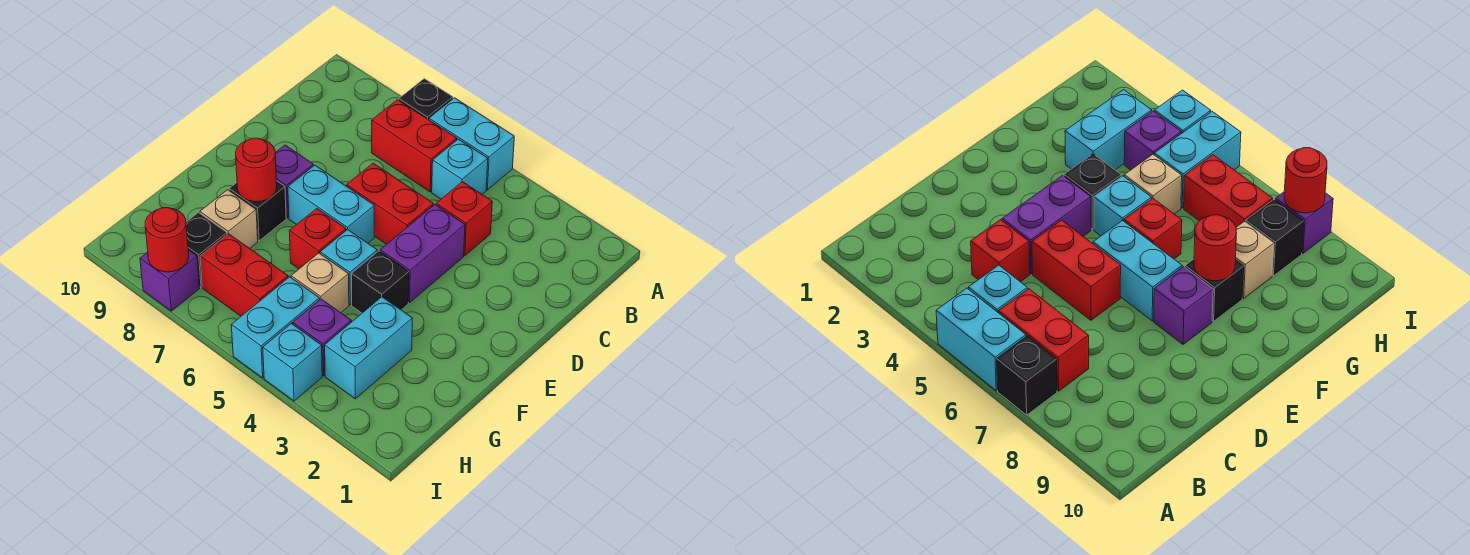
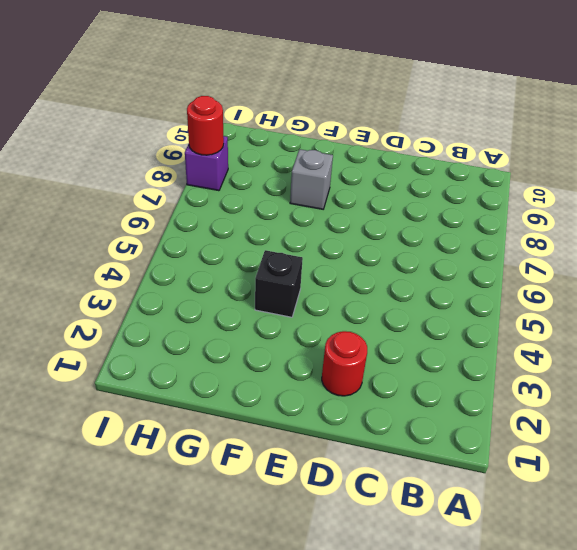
red 1x1 round brick [322,331,367,396] -> red 1x1 round brick moved to [236,138,277,202]
grey 1x1 brick [290,149,333,209] -> black 1x1 brick [229,181,286,241]
none -> cyan 1x2 brick [429,98,514,190]
none -> black 1x1 brick [399,79,453,120]
none -> cyan 1x1 brick [432,139,488,199]

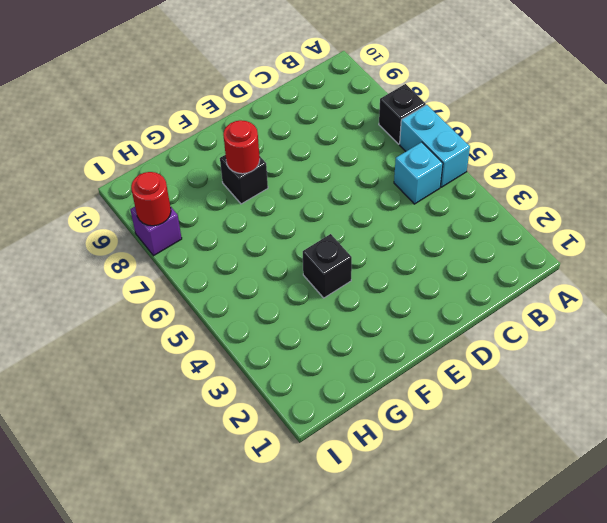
none -> red 1x2 brick [372,100,457,192]
none -> red 1x1 brick [436,182,492,256]
none -> purple 1x2 brick [380,205,465,302]

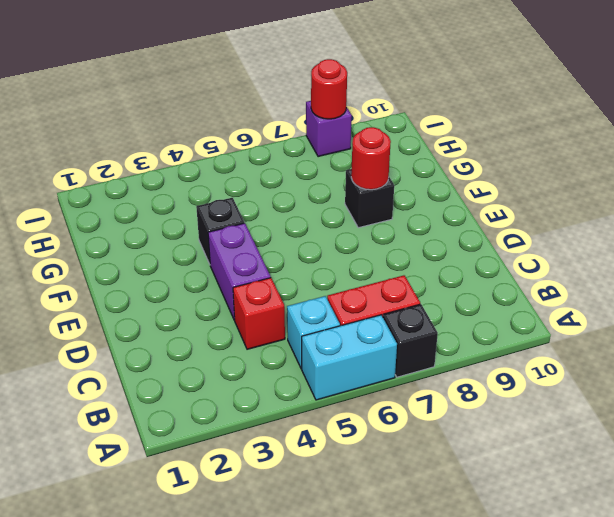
none -> red 1x2 brick [347,163,433,244]
none -> cyan 1x2 brick [288,165,374,243]
none -> purple 1x1 brick [275,145,313,218]

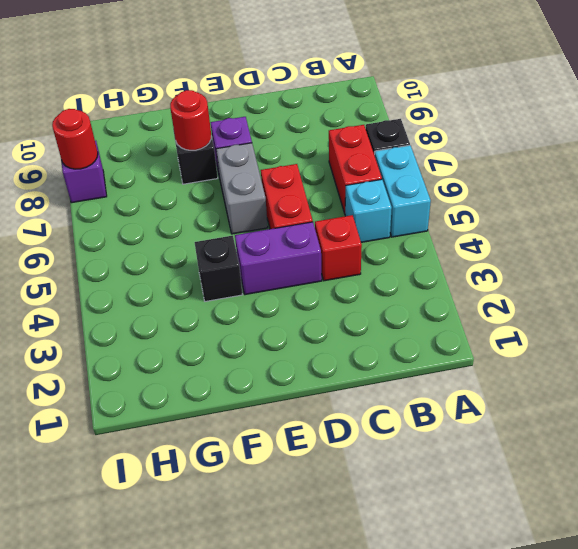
grey 1x2 brick [216,143,268,234] -> cyan 1x2 brick [288,165,374,243]
none -> cyan 1x1 brick [320,230,377,305]
none -> red 1x1 brick [290,209,346,269]
none -> cyan 1x2 brick [325,297,412,399]

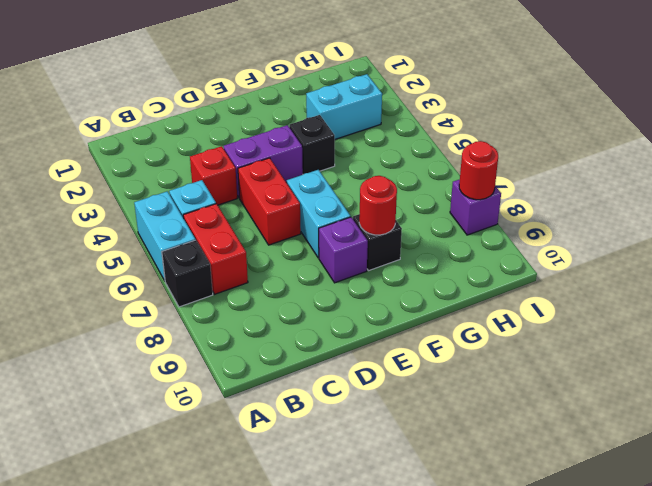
none -> cyan 1x1 brick [320,230,377,305]
none -> red 1x1 brick [290,209,346,269]
none -> tan 1x1 brick [291,253,349,313]

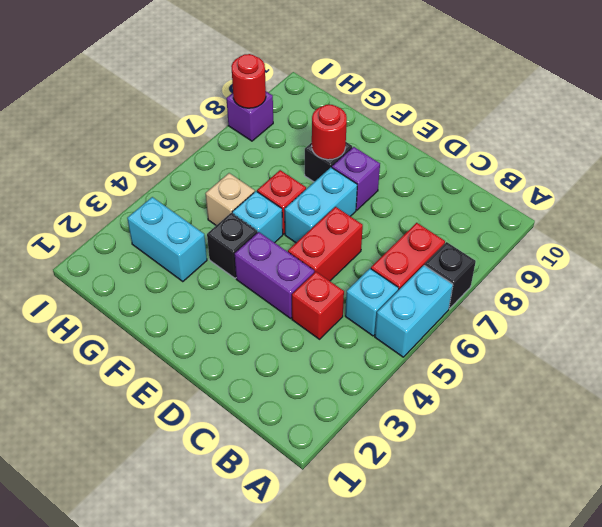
none -> tan 1x1 brick [200,190,258,248]
none -> purple 1x1 brick [293,299,351,376]
none -> cyan 1x2 brick [231,277,320,378]

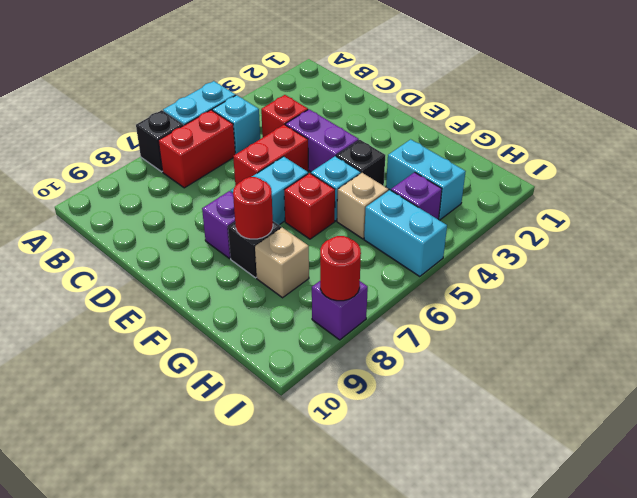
none -> red 1x2 brick [200,234,288,316]
none -> black 1x1 brick [186,213,227,287]
none -> cyan 1x1 brick [263,324,322,401]

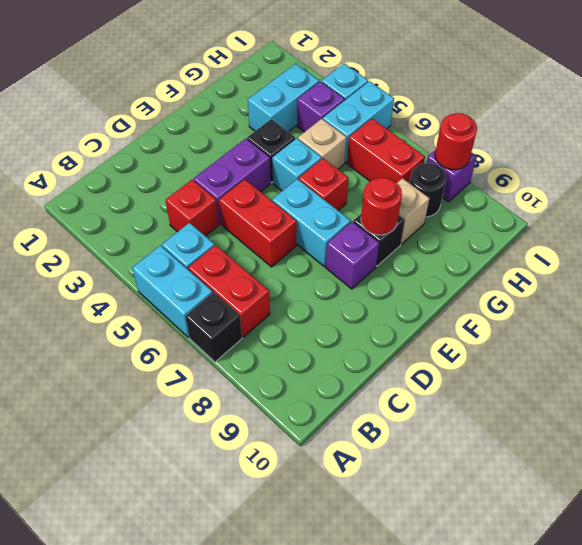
black 1x1 round brick [410,163,446,217] -> black 1x1 brick [186,213,227,287]

